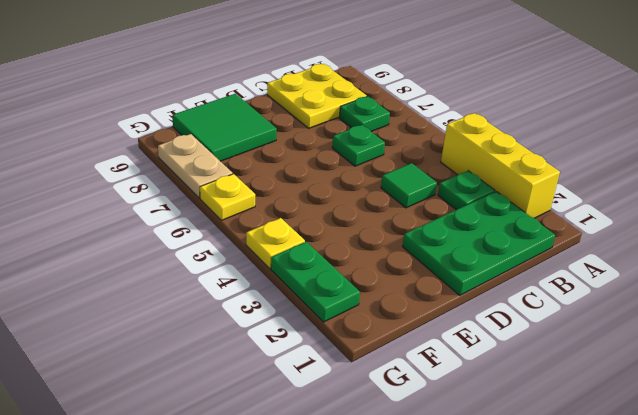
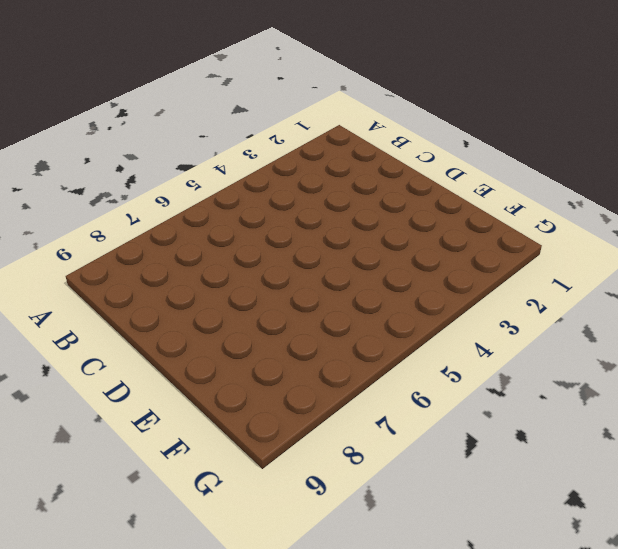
none -> yellow 1x3 brick [441,113,560,218]
none -> green 2x3 plate [402,191,555,295]
none -> green 1x1 plate [438,171,495,210]

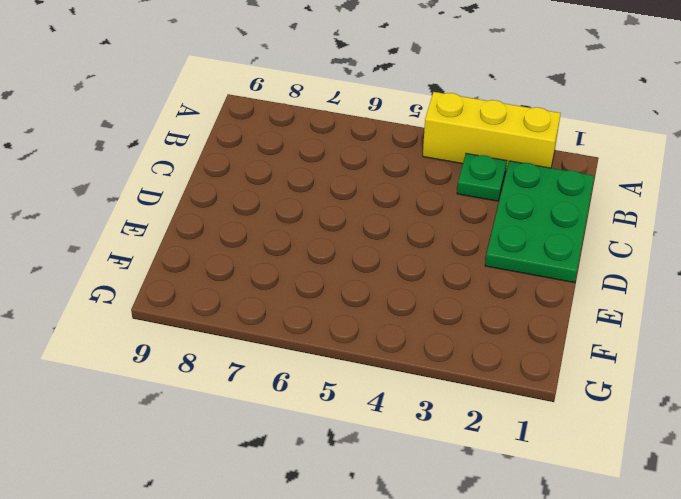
none -> green 1x1 plate [339,96,390,131]
none -> yellow 2x2 plate [267,64,367,128]
none -> green 1x1 tile [381,163,437,208]

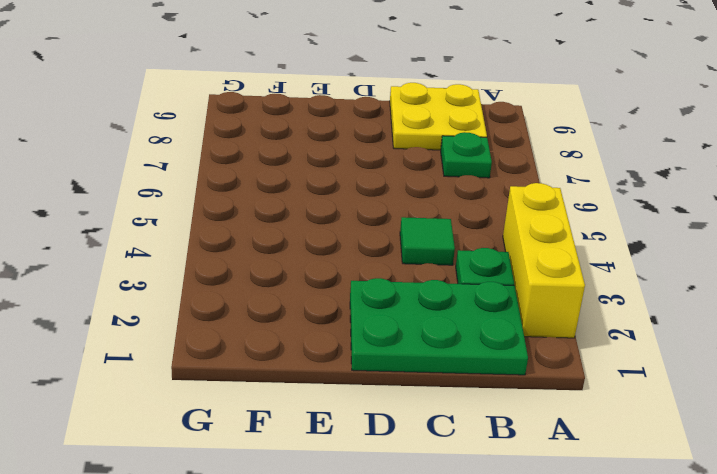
none -> green 1x1 plate [332,125,385,166]
none -> green 2x2 tile [173,94,277,161]
none -> green 1x2 plate [271,242,360,322]

